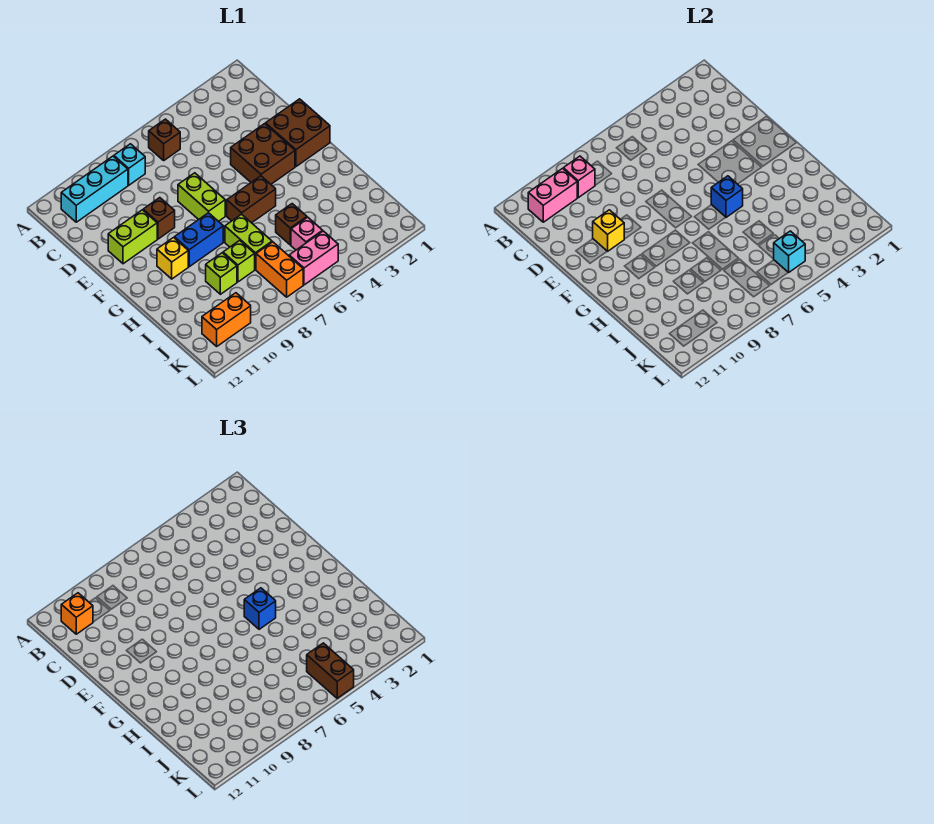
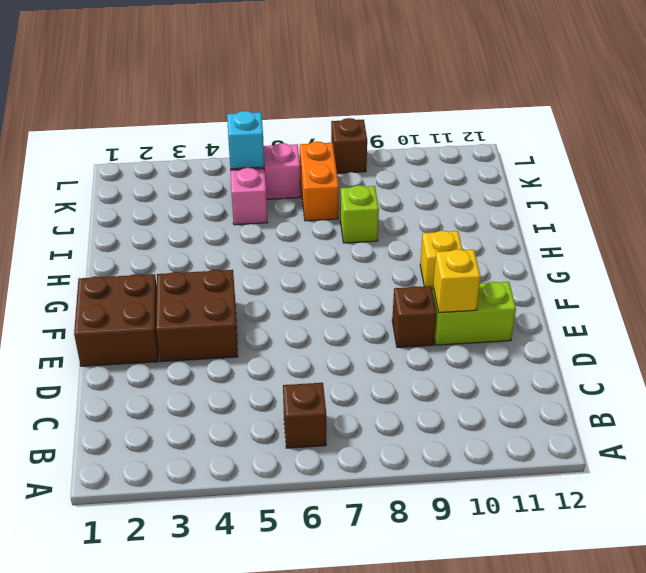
brown 1x1 brick [331,118,367,173] -> brown 1x1 brick moved to [276,204,307,245]
none -> cyan 1x1 brick [114,144,145,185]
none -> cyan 1x3 brick [61,156,128,222]
none -> lime 1x2 brick [178,173,225,222]

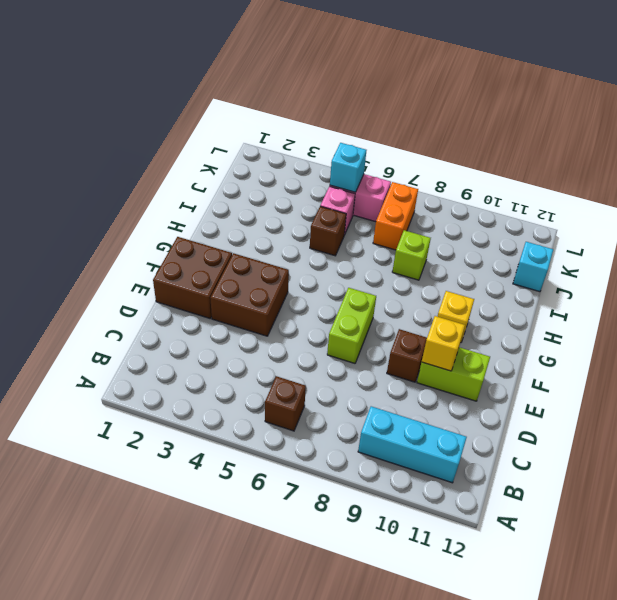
cyan 1x1 brick [513,242,553,292] -> cyan 1x1 brick moved to [114,144,145,185]
none -> brown 1x2 brick [227,176,276,223]
none -> blue 1x2 brick [174,213,223,267]
none -> lime 1x2 brick [225,214,272,270]

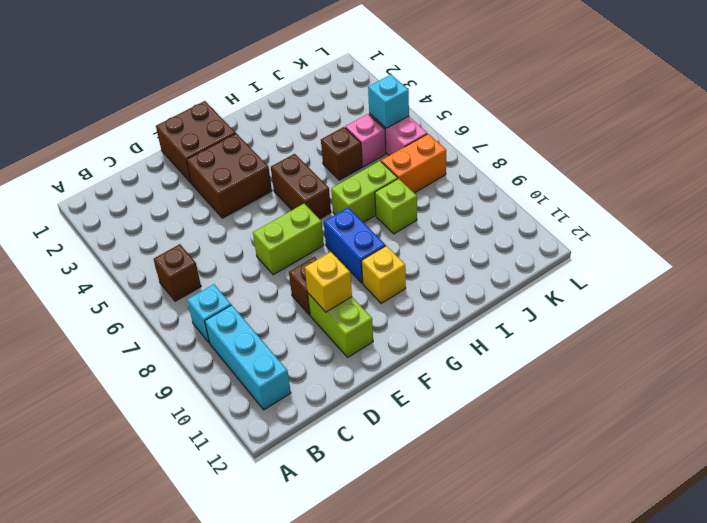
none -> lime 1x1 brick [206,253,237,294]
none -> orange 1x2 brick [202,293,251,346]
none -> pink 1x1 brick [563,156,595,198]

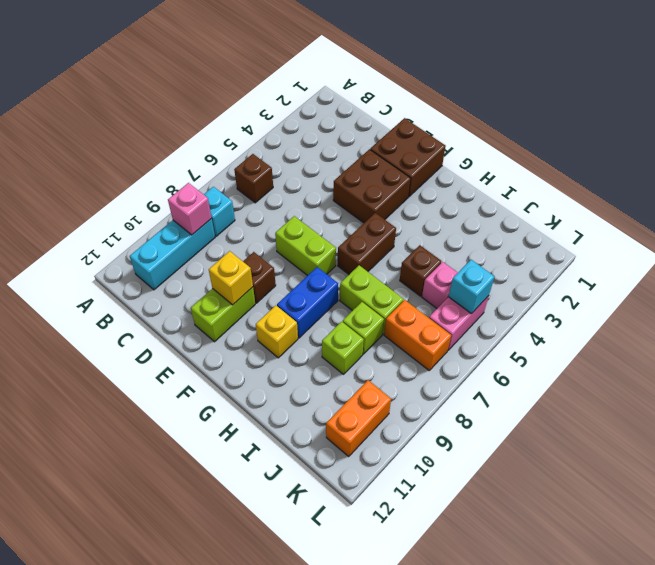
none -> pink 1x2 brick [528,169,577,222]
none -> blue 1x1 brick [711,176,743,217]
none -> orange 1x1 brick [61,593,93,634]

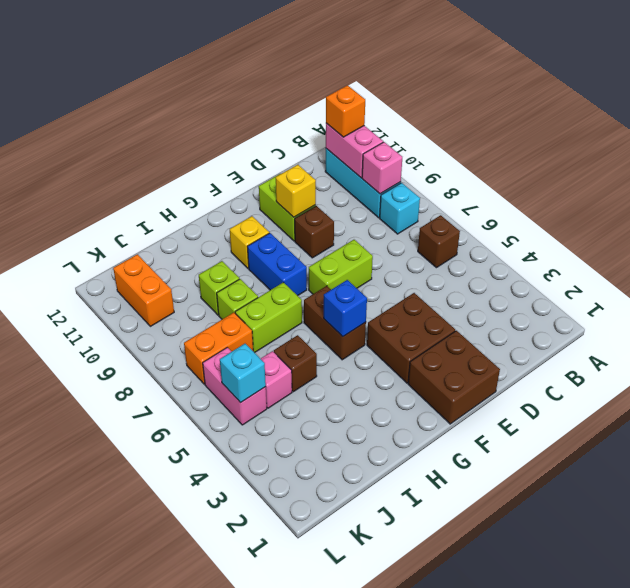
none -> blue 1x1 brick [244,588,276,629]
none -> brown 1x2 brick [307,643,354,698]

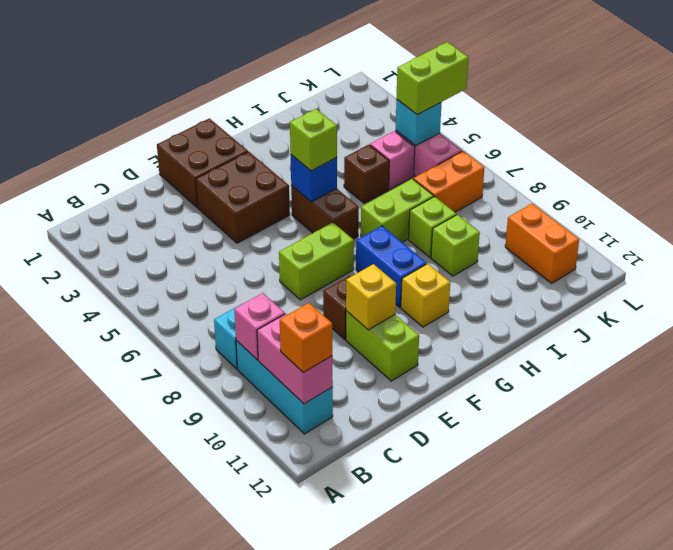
lime 1x1 brick [290,109,337,171] -> blue 1x1 brick [244,588,276,629]
lime 1x2 brick [396,42,469,115] -> brown 1x2 brick [307,643,354,698]
none -> brown 1x1 brick [149,119,180,160]

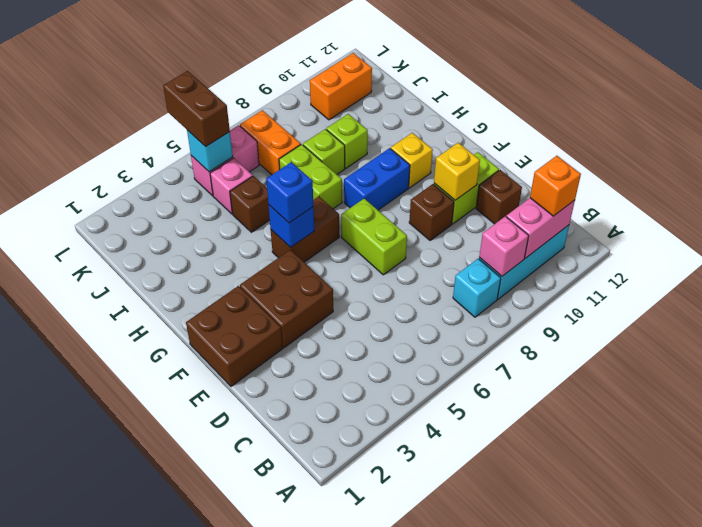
brown 1x1 brick [476,170,522,224] -> brown 1x1 brick moved to [149,119,180,160]

